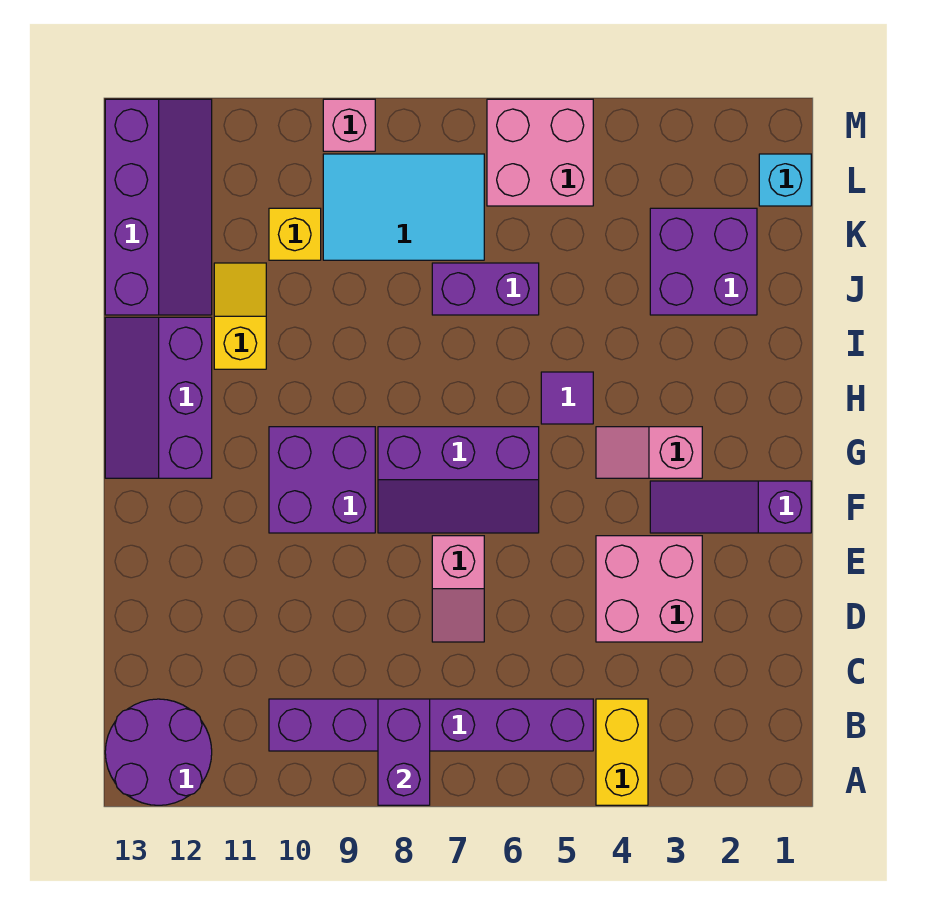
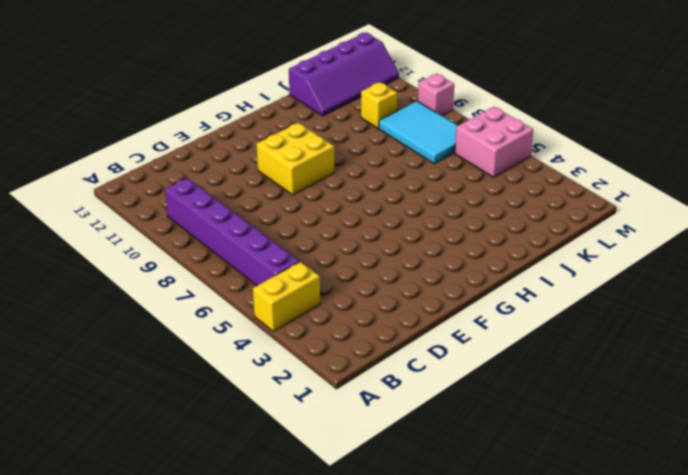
yellow 2x2 brick [256,123,334,195] -> purple 2x2 brick [269,427,375,533]
none -> purple 2x2 round brick [105,699,212,805]
none -> pink 2x2 brick [596,536,702,642]
none -> pink 1x2 slope [432,536,484,642]

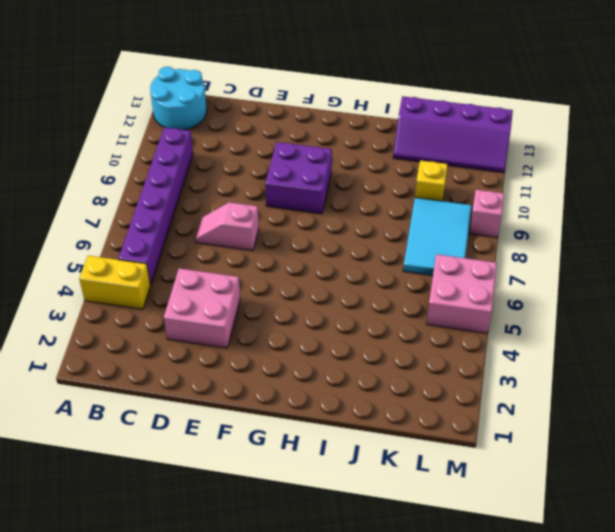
cyan 2x2 round brick [150,67,207,130] -> purple 2x2 round brick [105,699,212,805]
none -> purple 1x3 slope [650,481,811,533]
none -> purple 2x3 slope [378,427,539,533]
none -> pink 1x2 slope [596,427,702,478]

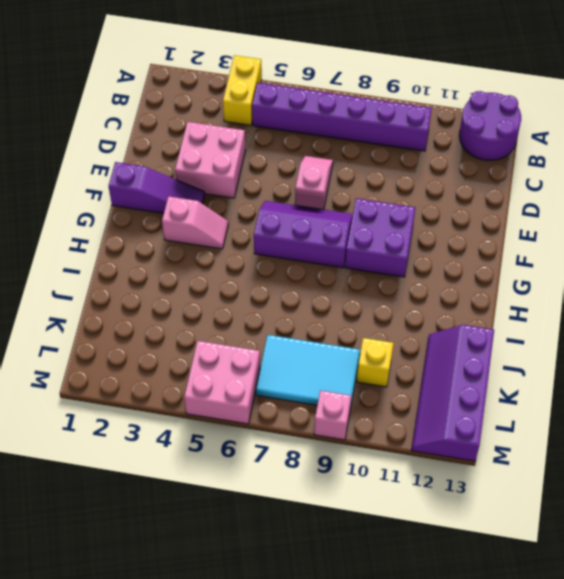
none -> purple 2x3 slope [105,317,212,478]
none -> purple 1x1 tile [541,372,593,424]
none -> yellow 1x2 slope [214,263,266,369]

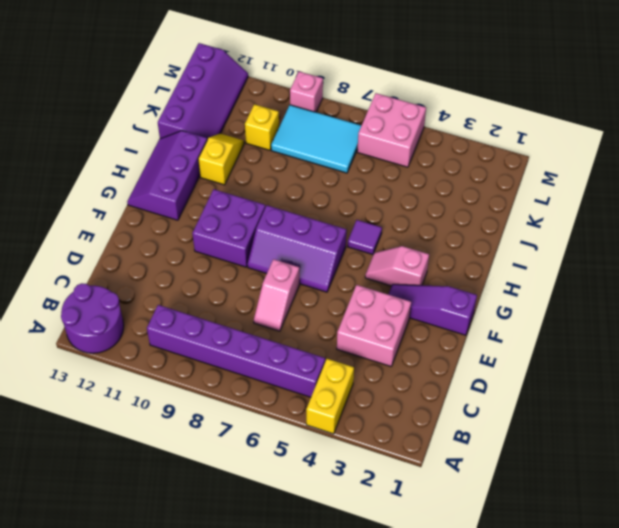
none -> purple 2x2 brick [650,208,757,315]
none -> purple 1x2 brick [432,263,539,315]
none -> cyan 1x1 brick [759,154,811,206]

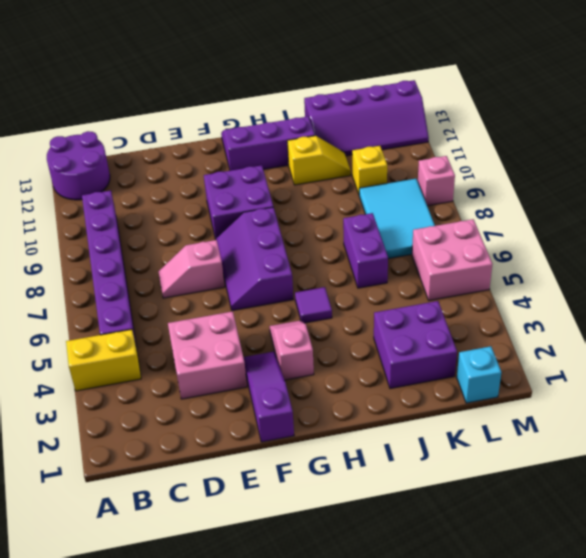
none -> purple 1x2 brick [378,699,430,805]

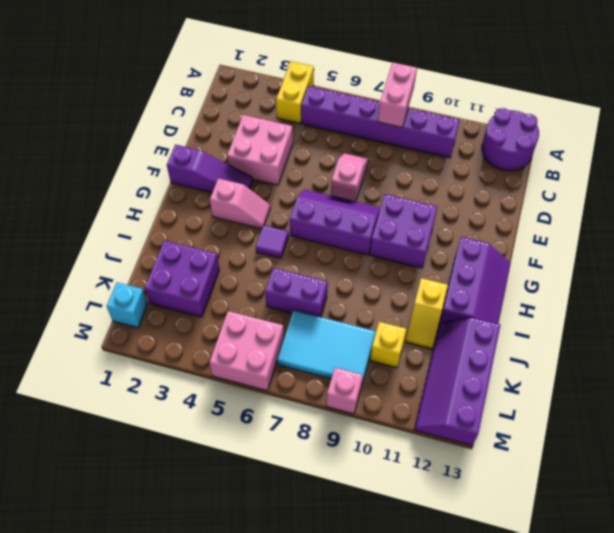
pink 1x2 brick [378,62,417,128] -> purple 1x2 brick [378,699,430,805]

